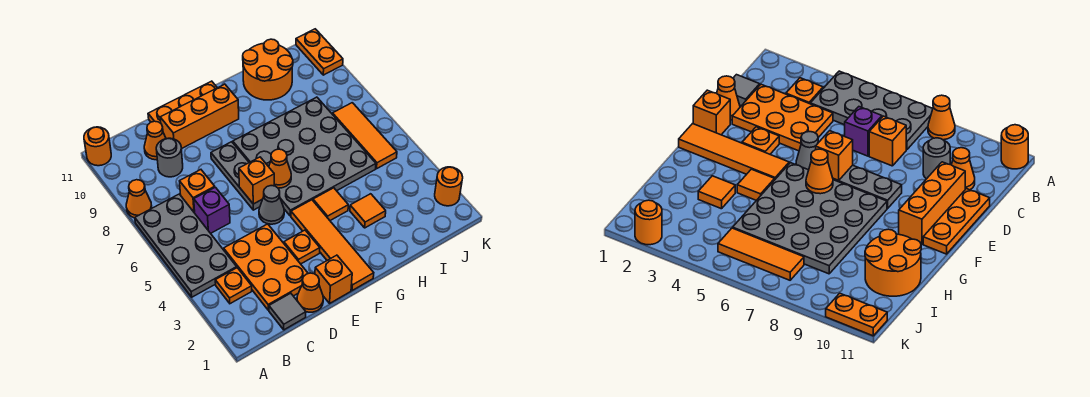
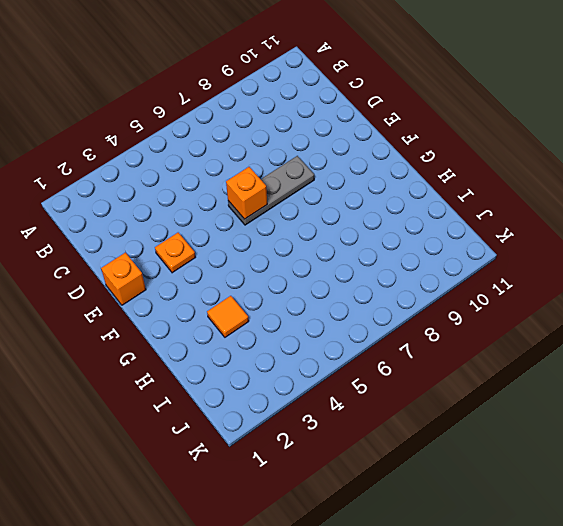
none -> grey 2x4 plate [135,194,237,297]
none -> orange 1x1 cone [126,180,152,218]
none -> orange 1x1 round brick [84,127,111,166]

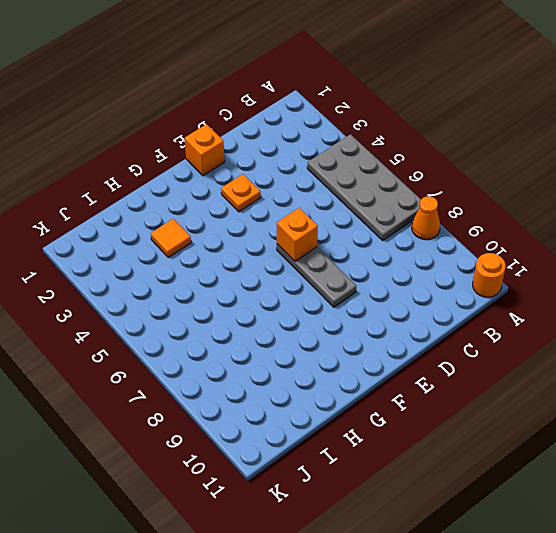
none -> orange 1x1 plate [215,268,252,304]
none -> grey 1x1 tile [269,293,306,330]
none -> orange 2x3 plate [224,224,308,310]

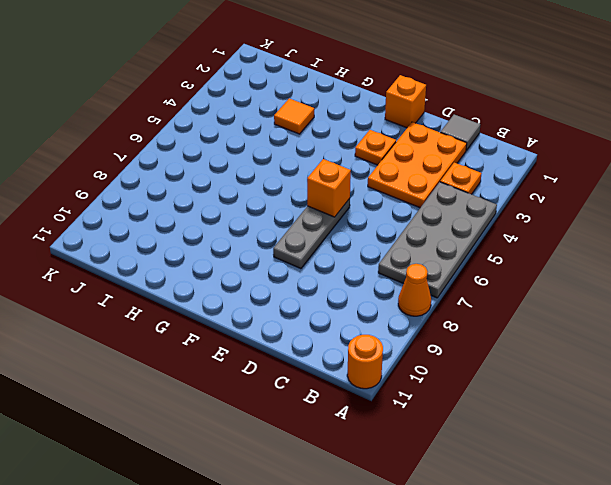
none -> purple 1x1 brick [194,187,230,233]
none -> orange 1x1 brick [180,170,215,213]
none -> grey 1x1 round brick [156,138,183,177]

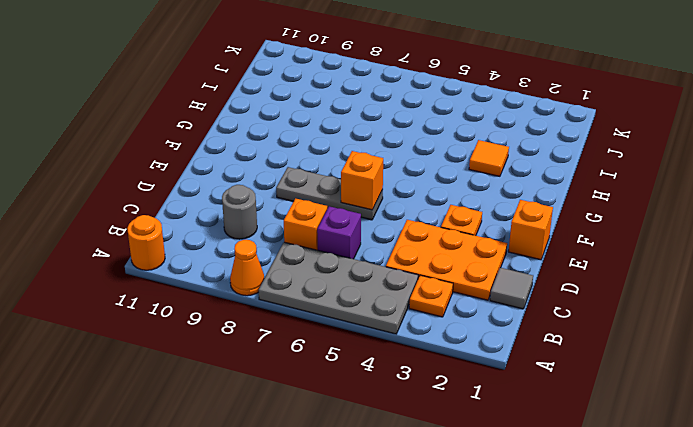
none -> orange 1x1 cone [144,121,166,160]
none -> orange 1x1 cone [297,273,323,312]
none -> orange 1x3 brick [160,84,239,149]

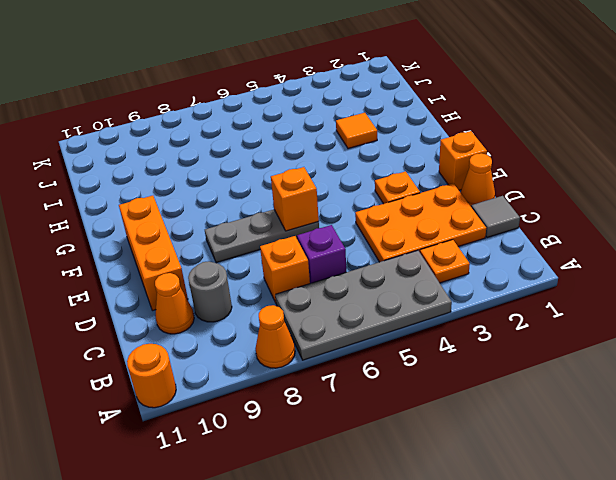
none -> orange 1x3 plate [148,81,217,123]
none -> grey 1x1 cone [259,186,284,224]
none -> orange 1x4 tile [291,200,374,291]

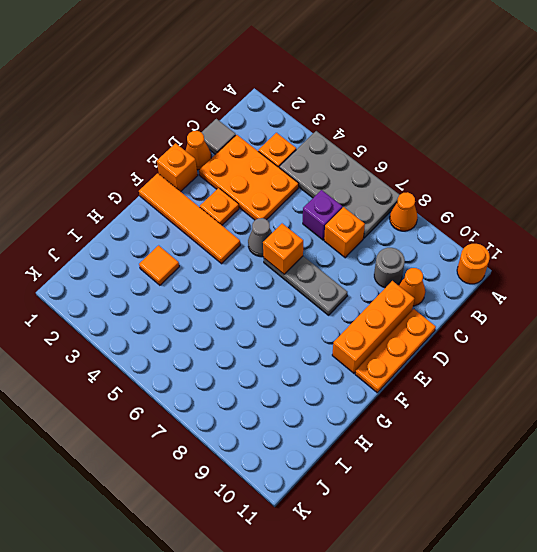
none -> grey 4x4 plate [233,97,376,216]
none -> orange 1x1 tile [313,188,348,220]
none -> orange 2x2 round brick [243,39,293,100]

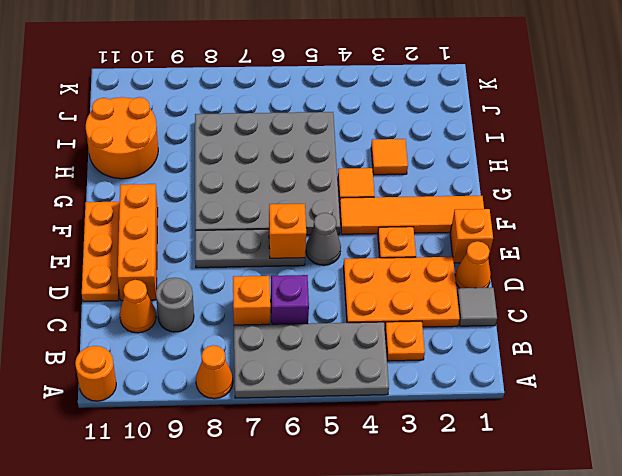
none -> orange 1x3 tile [332,103,397,169]
none -> orange 1x1 round brick [435,167,463,206]
none -> orange 1x2 plate [296,29,343,75]

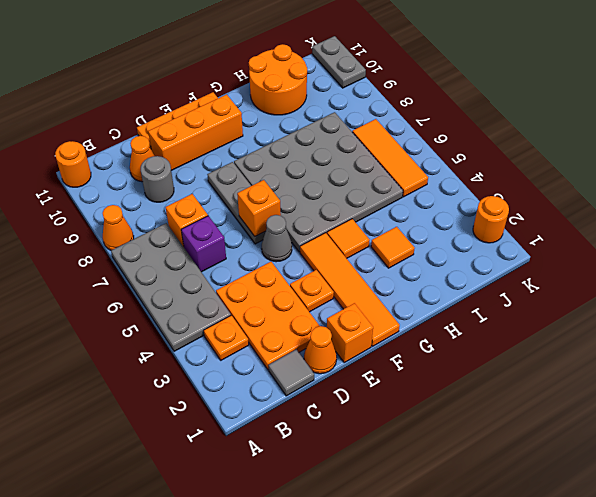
grey 1x2 plate [312,36,366,88] -> orange 1x2 plate [296,29,343,75]
none -> orange 1x1 cone [269,149,291,188]

